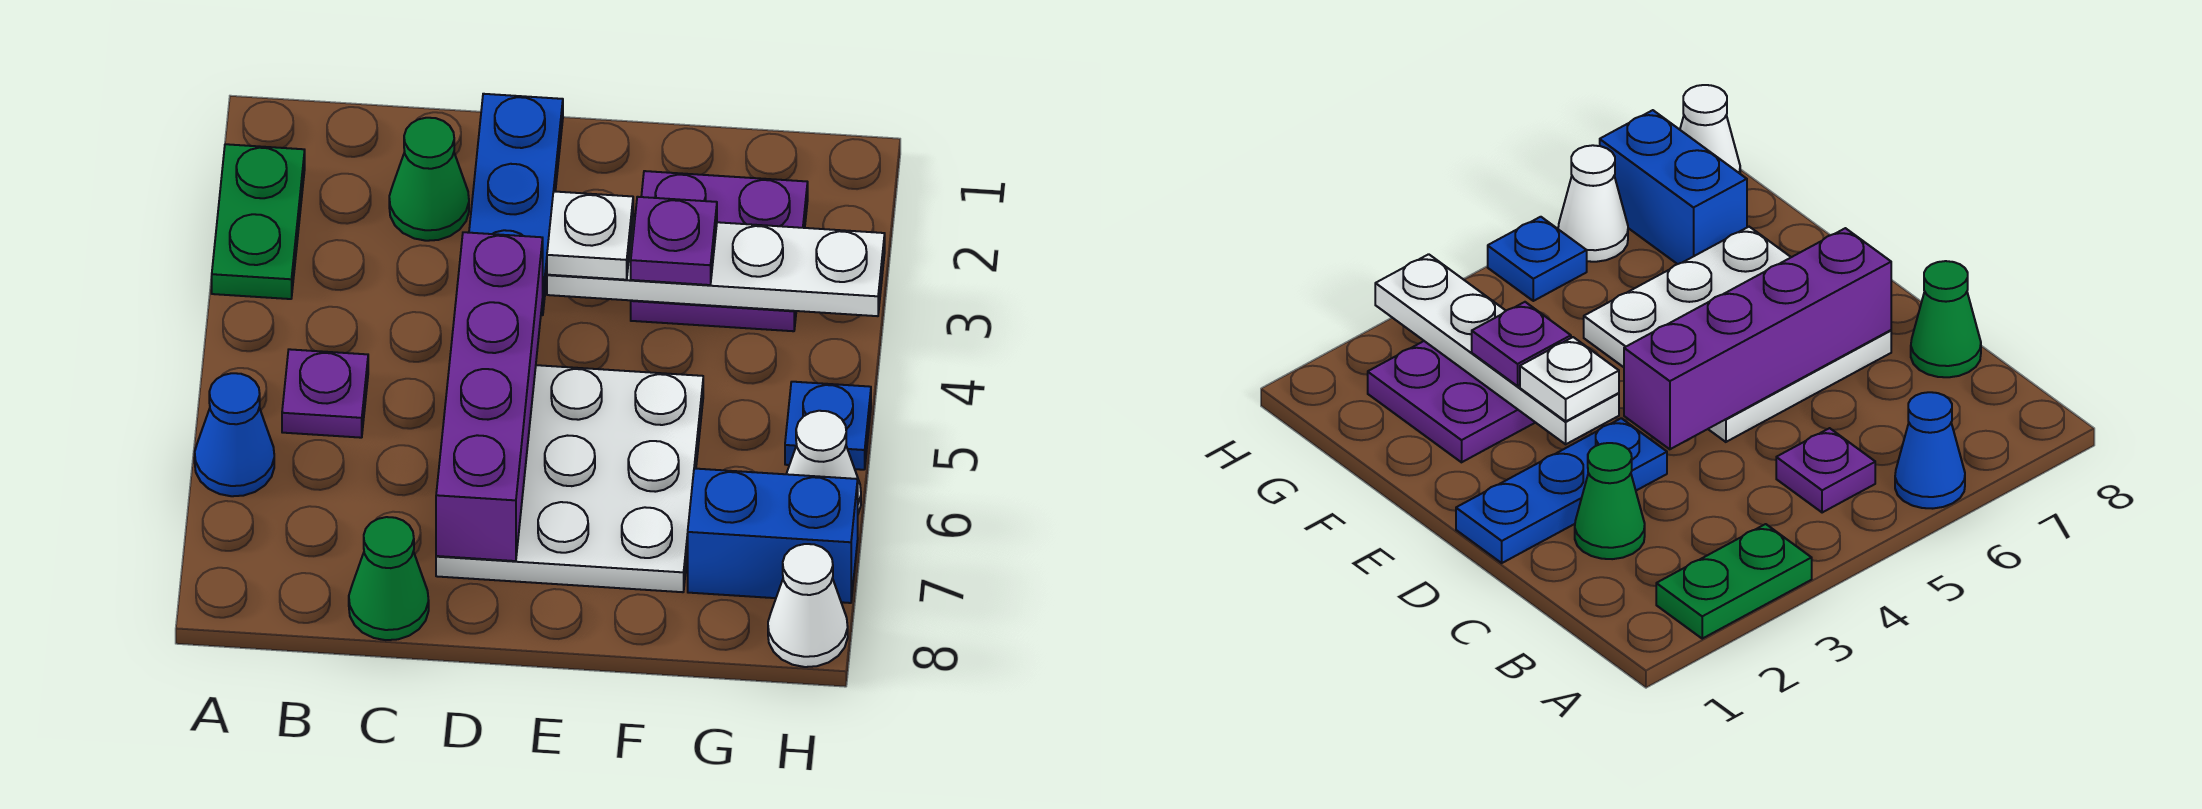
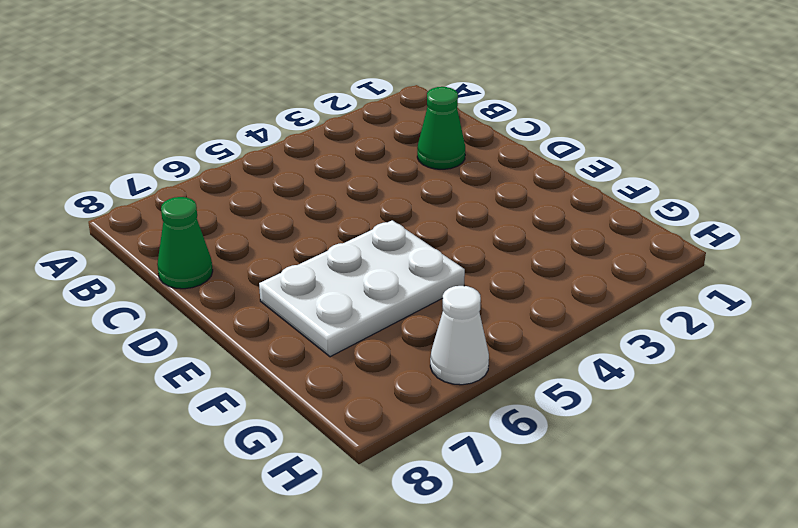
white 2x3 plate [259,220,465,357] -> white 3x3 plate [436,365,703,592]
none -> green 1x2 plate [212,144,305,299]
none -> blue 1x1 cone [195,373,274,496]
none -> purple 1x1 plate [282,349,368,438]

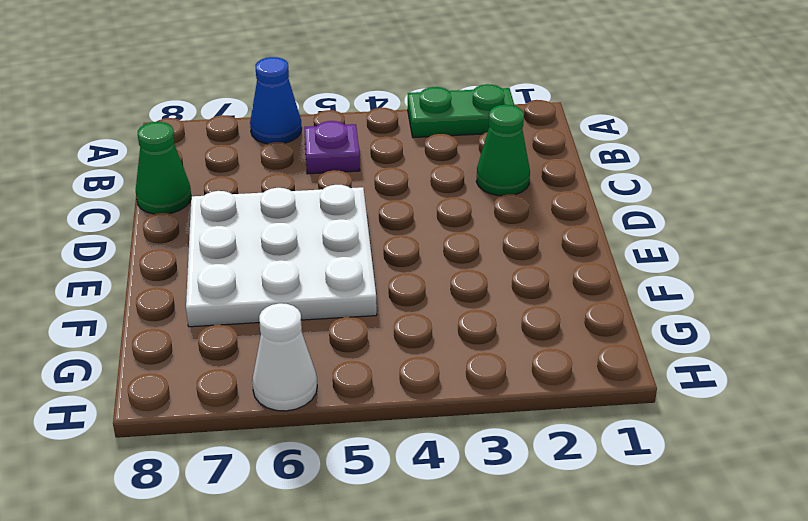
none -> blue 1x3 plate [469,94,563,315]
none -> purple 2x2 plate [631,171,808,331]
none -> blue 1x2 brick [688,468,858,603]

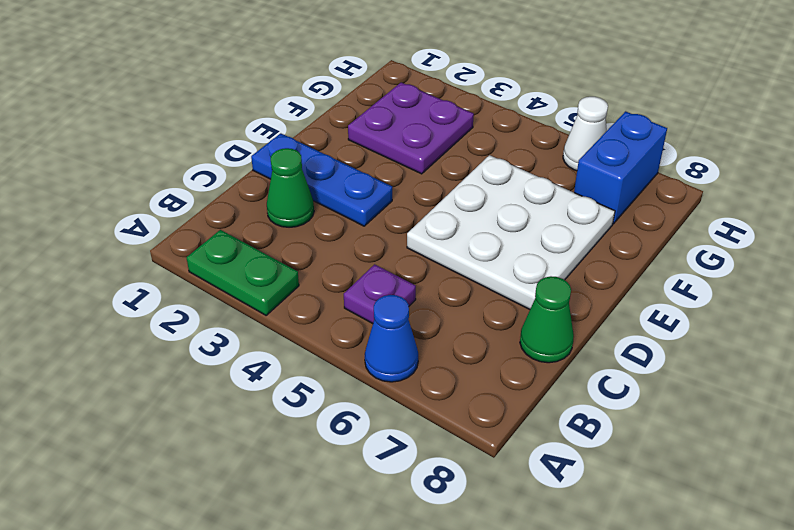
none -> blue 1x1 plate [785,382,871,470]
none -> white 1x1 cone [768,544,848,667]
none -> purple 1x4 brick [436,232,543,561]

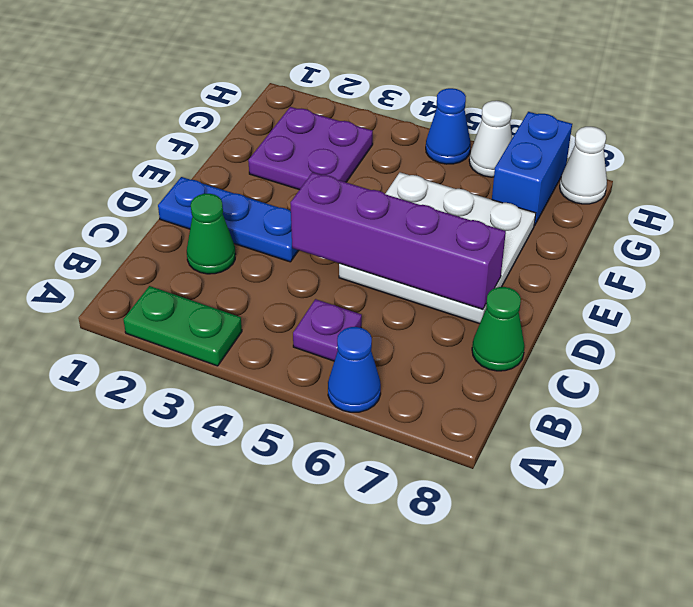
blue 1x1 cone [426,88,471,164] -> blue 1x1 plate [785,382,871,470]
none -> white 1x4 plate [547,217,885,316]
none -> white 1x1 plate [547,191,633,280]
none -> purple 1x1 plate [631,197,717,285]

